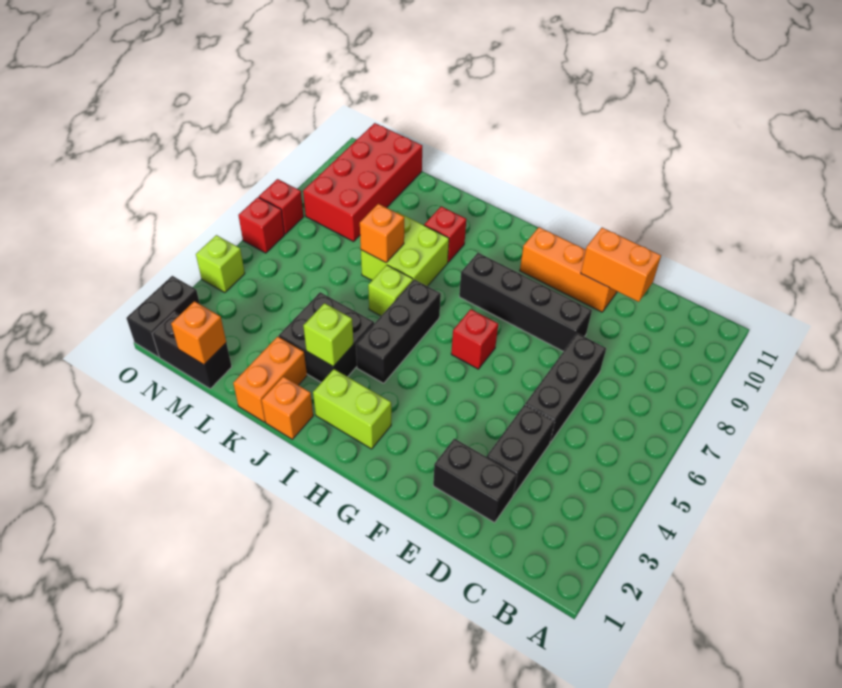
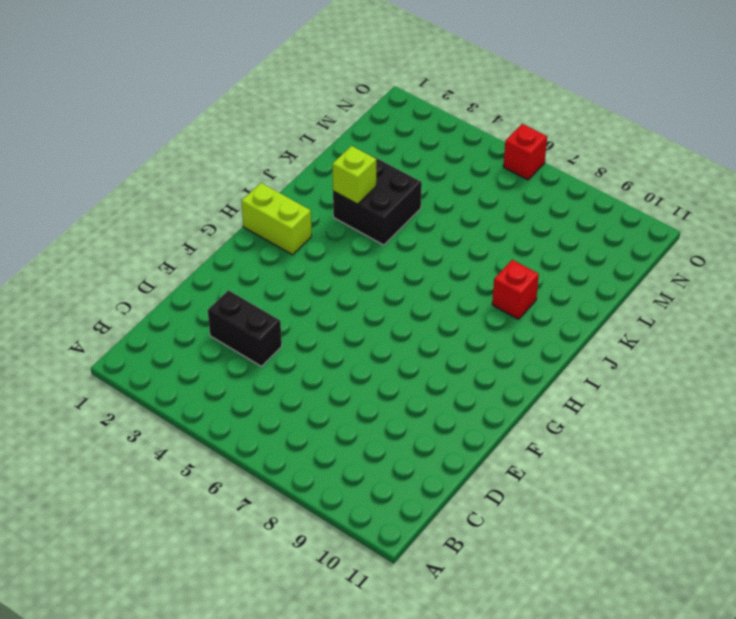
lime 1x2 brick [241,183,312,255] -> lime 1x2 brick turned to [313,369,391,449]
none -> black 1x2 brick [433,439,517,523]
none -> black 1x3 brick [525,333,606,443]
none -> black 1x4 brick [459,253,592,351]

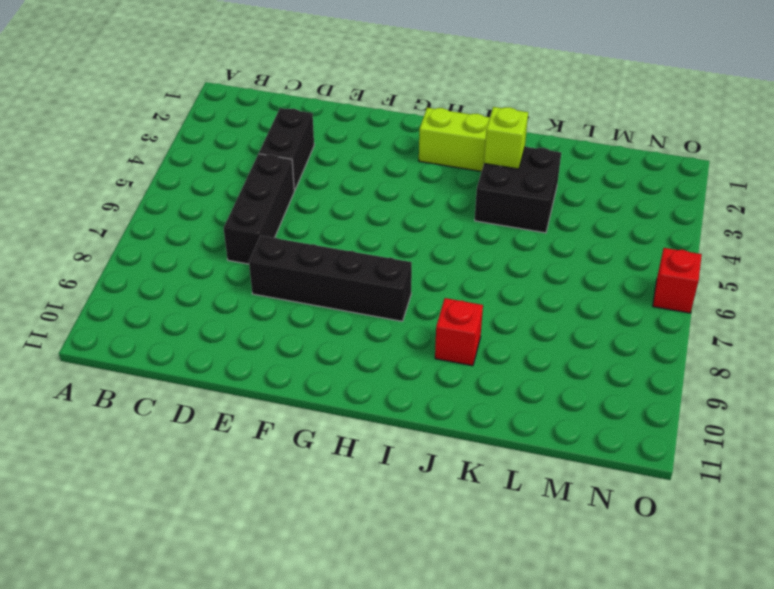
none -> black 1x2 brick [433,439,517,523]
none -> orange 1x3 brick [520,227,617,312]
none -> red 1x1 brick [451,309,498,369]

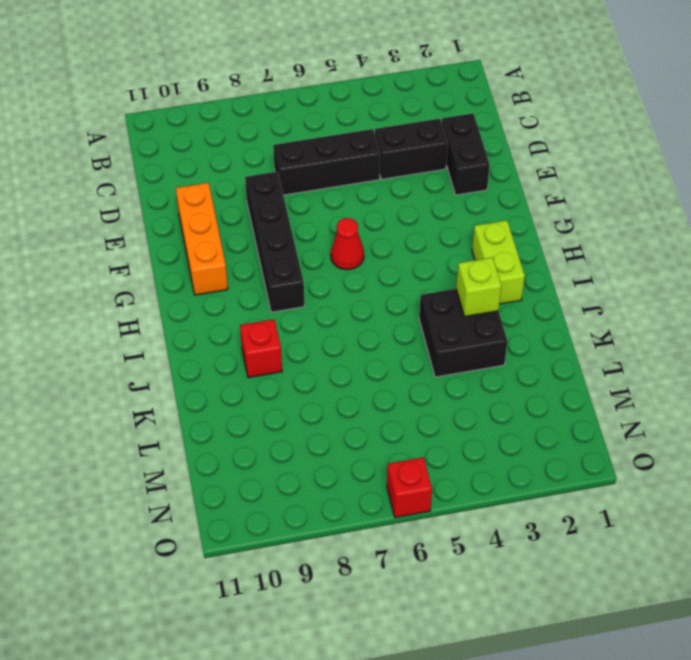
red 1x1 cone [331,218,364,270] -> red 1x1 brick [451,309,498,369]
none -> black 1x3 brick [356,279,441,383]
none -> orange 1x1 brick [262,376,313,439]
none -> lime 1x1 brick [368,265,413,316]

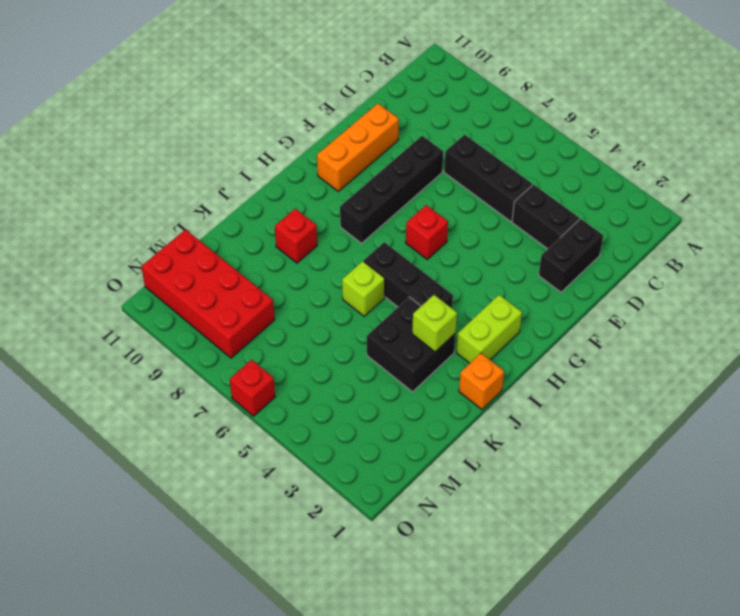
none -> lime 2x2 brick [361,212,449,286]
none -> orange 1x2 brick [233,337,307,422]
none -> black 1x2 brick [152,312,232,389]

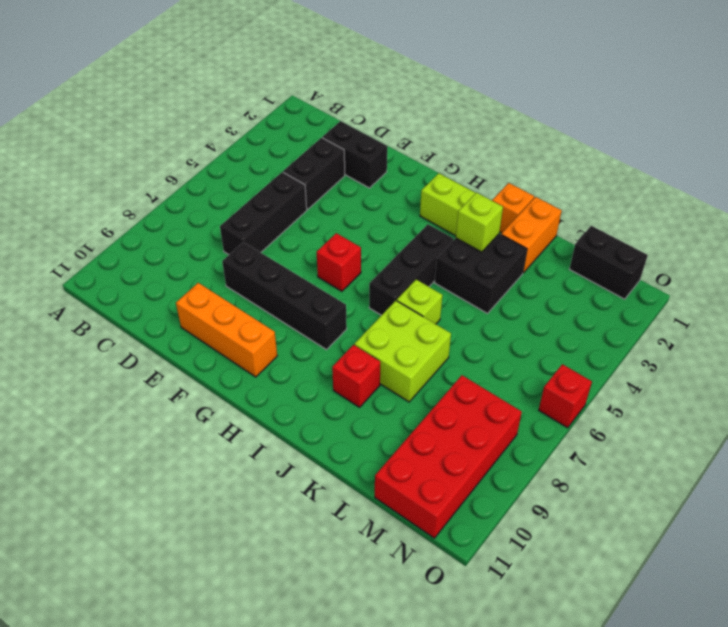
none -> black 1x2 brick [126,276,200,357]
none -> lime 1x1 brick [196,235,245,293]
none -> red 1x1 brick [259,179,304,234]

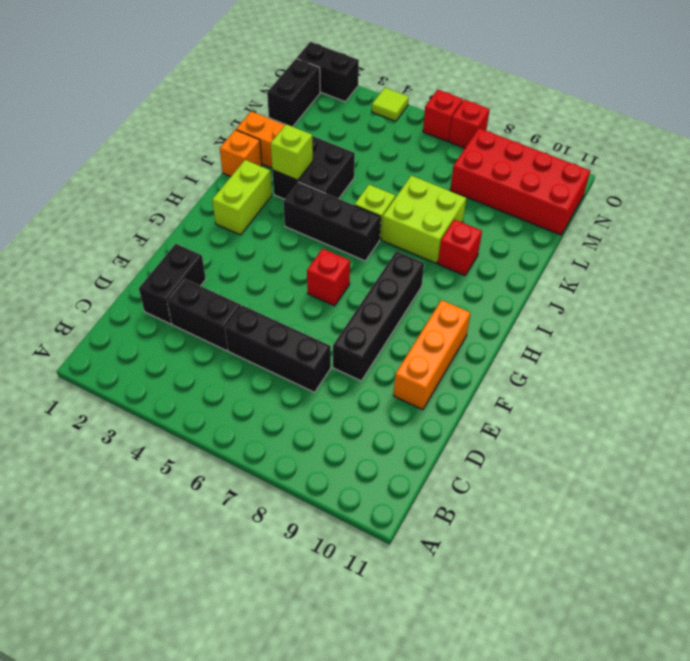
lime 1x1 tile [372,88,409,121] -> lime 1x1 brick [196,235,245,293]
none -> orange 1x2 brick [581,228,661,302]
none -> orange 1x1 brick [360,204,404,263]
none -> orange 1x1 brick [171,301,226,365]

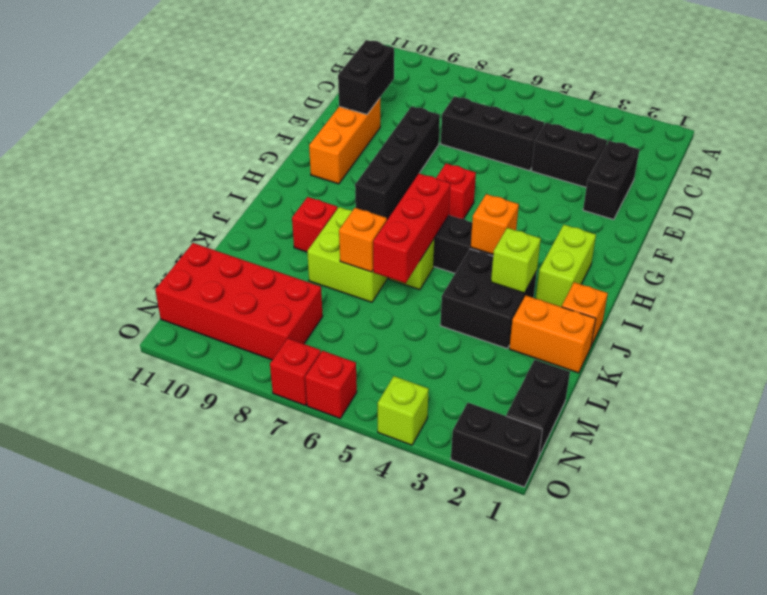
black 1x2 brick [338,40,394,114] -> orange 1x2 brick [581,228,661,302]
orange 1x1 brick [471,194,519,254] -> orange 1x1 brick moved to [171,301,226,365]
red 1x3 brick [373,174,451,283] -> none

